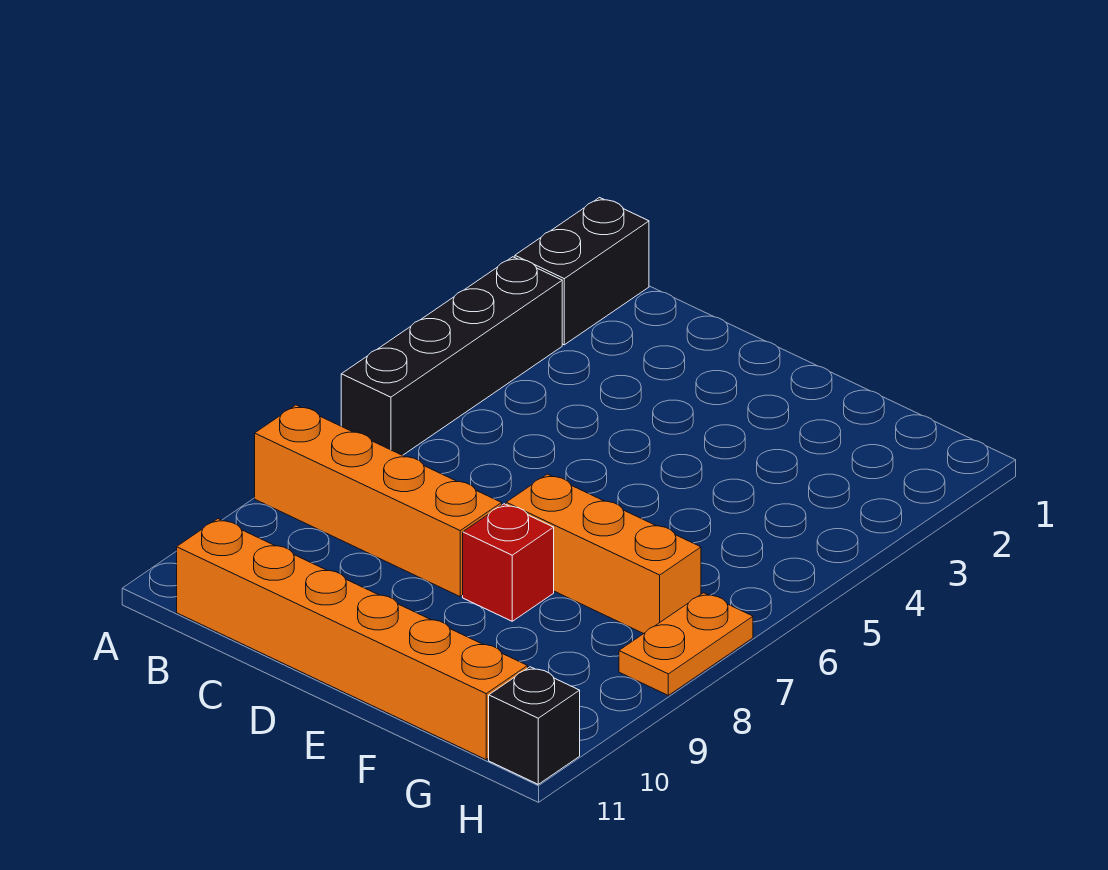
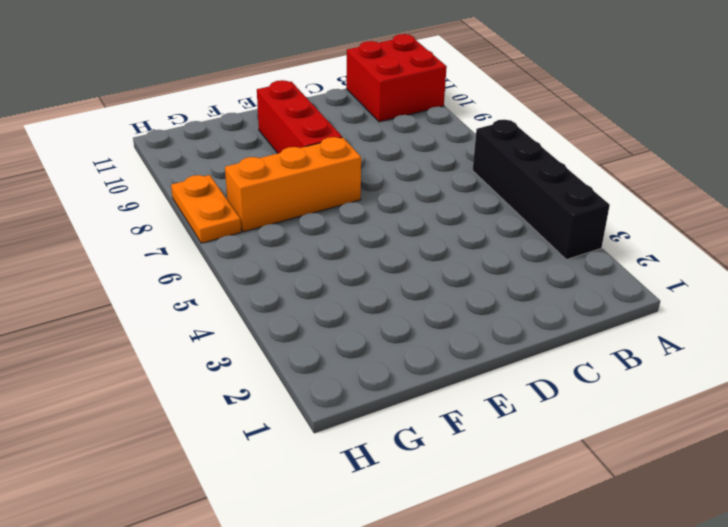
red 2x2 brick [346,34,447,122] -> orange 1x6 brick [177,519,528,760]
red 1x3 brick [257,80,342,153] -> red 1x1 brick [463,504,554,621]
none -> black 1x2 brick [515,198,649,345]
none -> orange 1x4 brick [255,405,502,596]

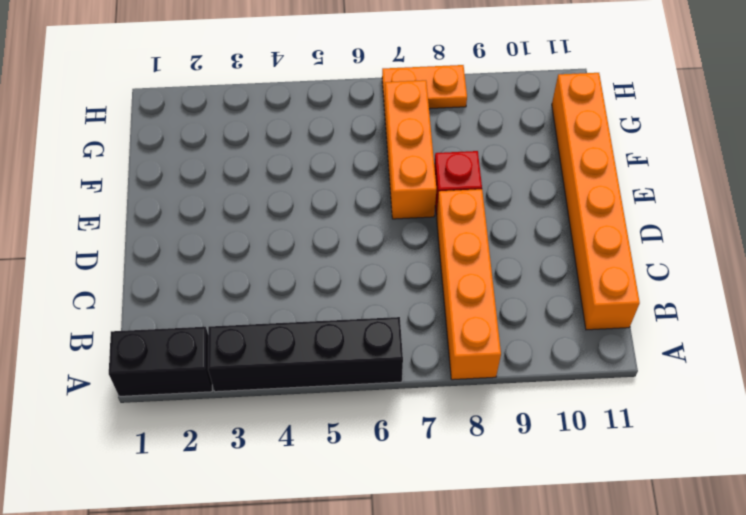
none -> black 1x1 brick [489,667,580,784]

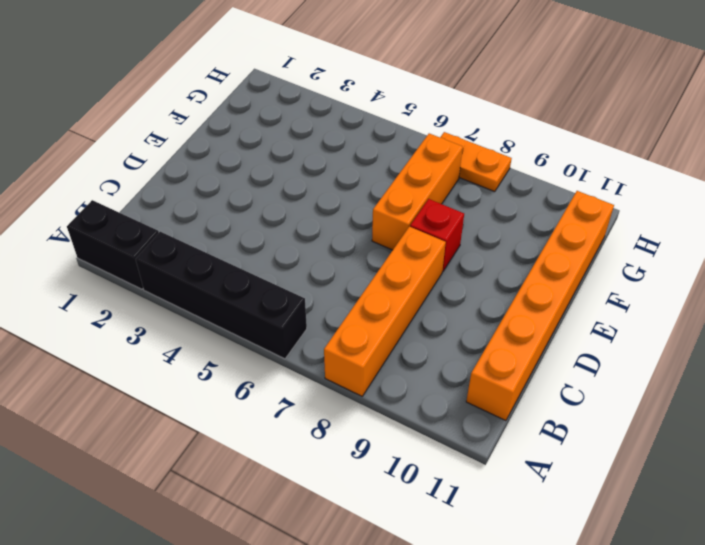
none -> black 1x1 brick [489,667,580,784]

